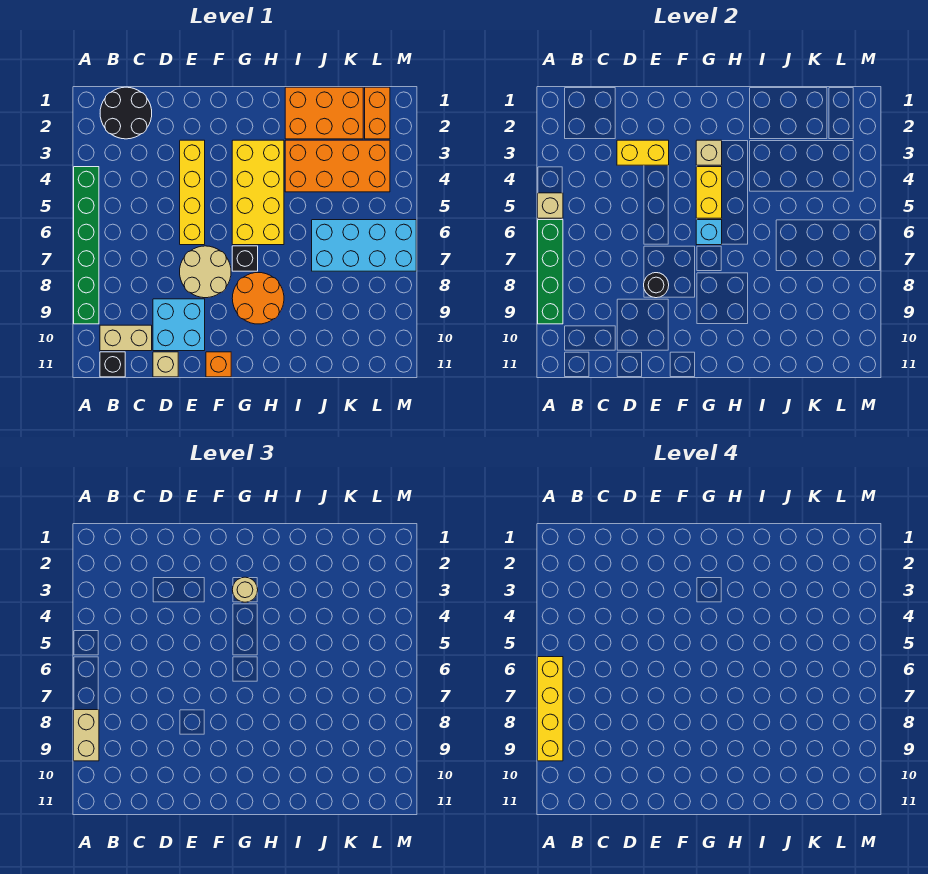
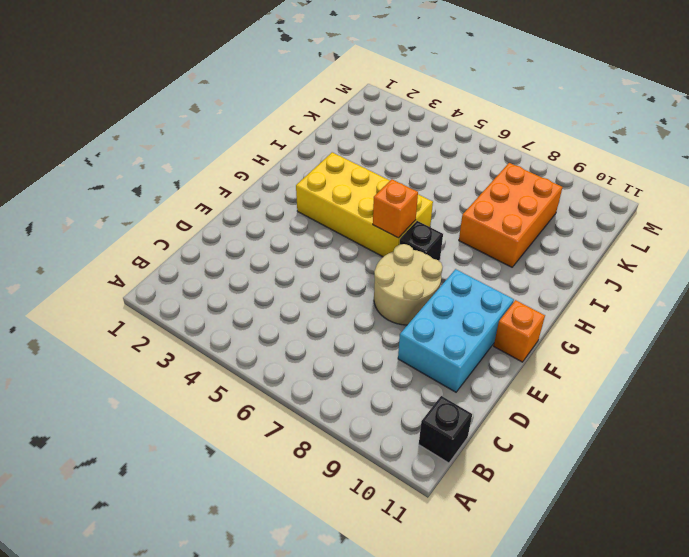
cyan 2x3 brick [398,269,514,392] -> cyan 2x2 brick [153,299,205,351]
orange 1x1 brick [373,179,418,238] -> cyan 1x1 brick [696,220,722,245]
orange 2x3 brick [459,163,563,267] -> orange 2x3 brick moved to [285,87,363,139]
none -> green 1x6 brick [74,167,99,324]
none -> black 2x2 round brick [100,87,152,139]
none -> tan 1x2 brick [100,325,152,351]

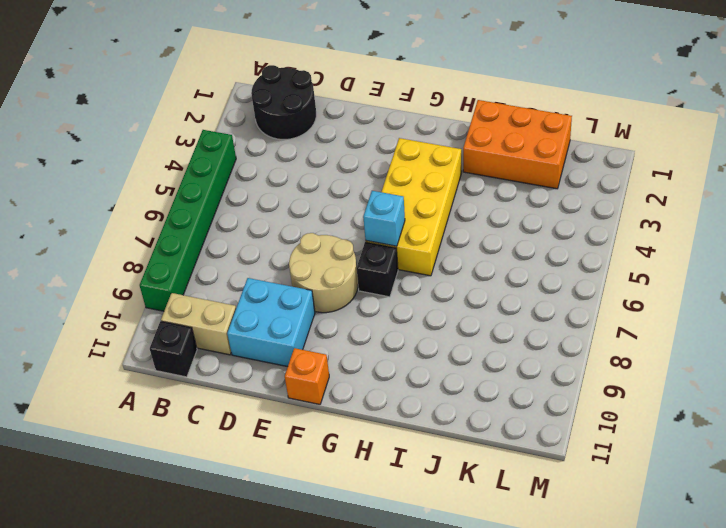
none -> tan 1x1 brick [153,352,178,377]
none -> yellow 1x4 brick [180,140,205,245]
none -> orange 2x2 round brick [232,273,284,324]

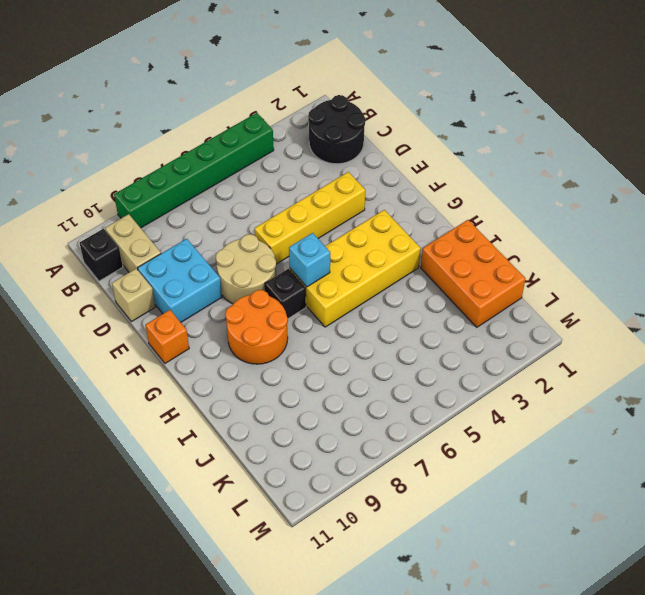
none -> orange 2x4 brick [285,140,390,192]
none -> cyan 2x4 brick [312,220,416,271]
none -> orange 1x2 brick [365,87,390,139]

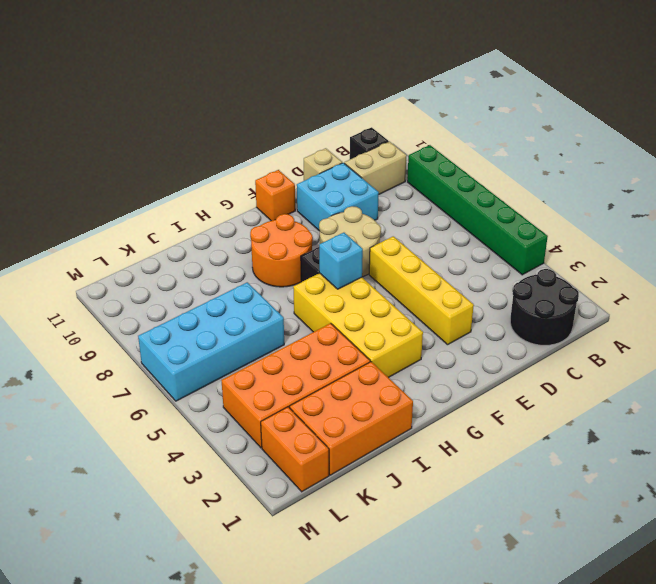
none -> tan 1x1 brick [538,193,563,218]
none -> green 1x4 brick [538,220,563,324]
none -> yellow 1x2 brick [617,140,669,165]

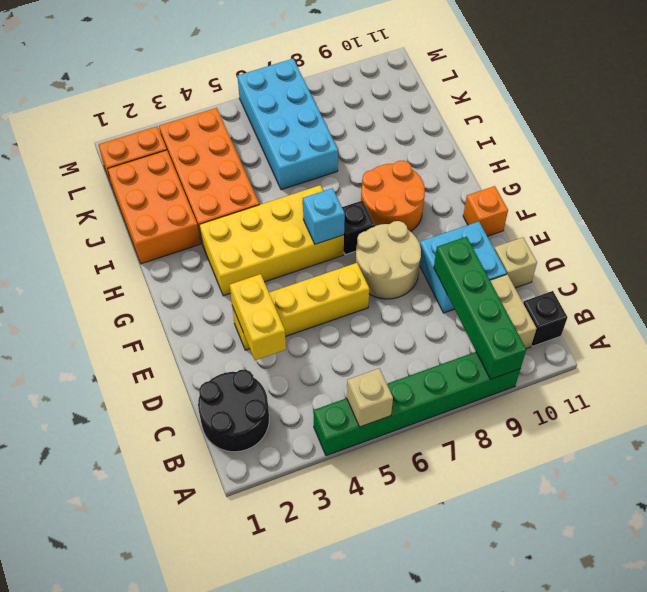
green 1x4 brick [434,237,526,379] -> green 1x4 brick turned to [538,220,563,324]
none -> black 1x1 round brick [644,273,669,298]
none -> tan 1x1 brick [696,140,722,165]
none -> yellow 1x2 brick [696,167,722,218]

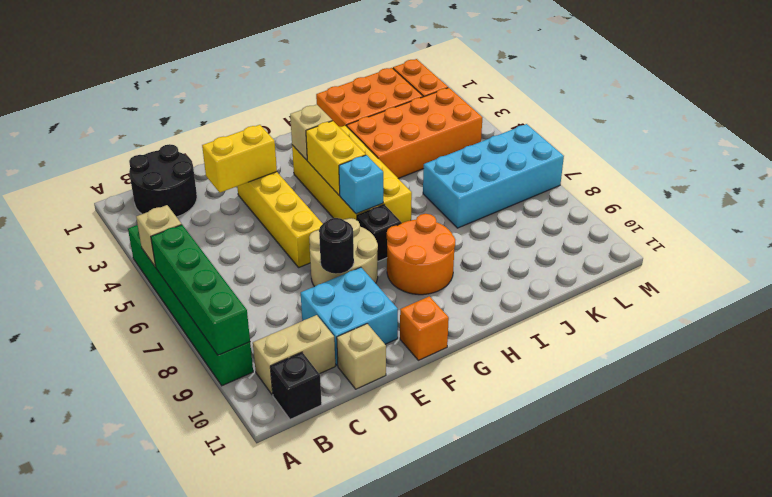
none -> tan 1x2 brick [74,710,99,761]
none -> tan 1x1 round brick [232,577,258,602]
none -> yellow 1x4 brick [538,657,563,761]

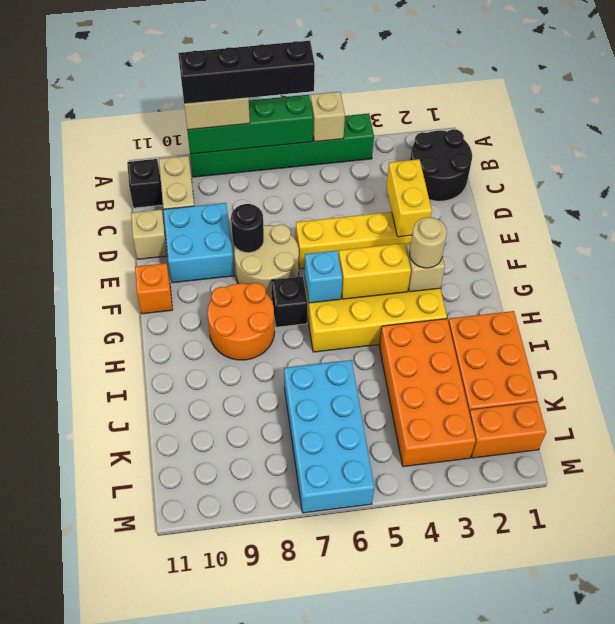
black 1x4 brick [178,41,315,104] -> yellow 1x4 brick [538,657,563,761]

